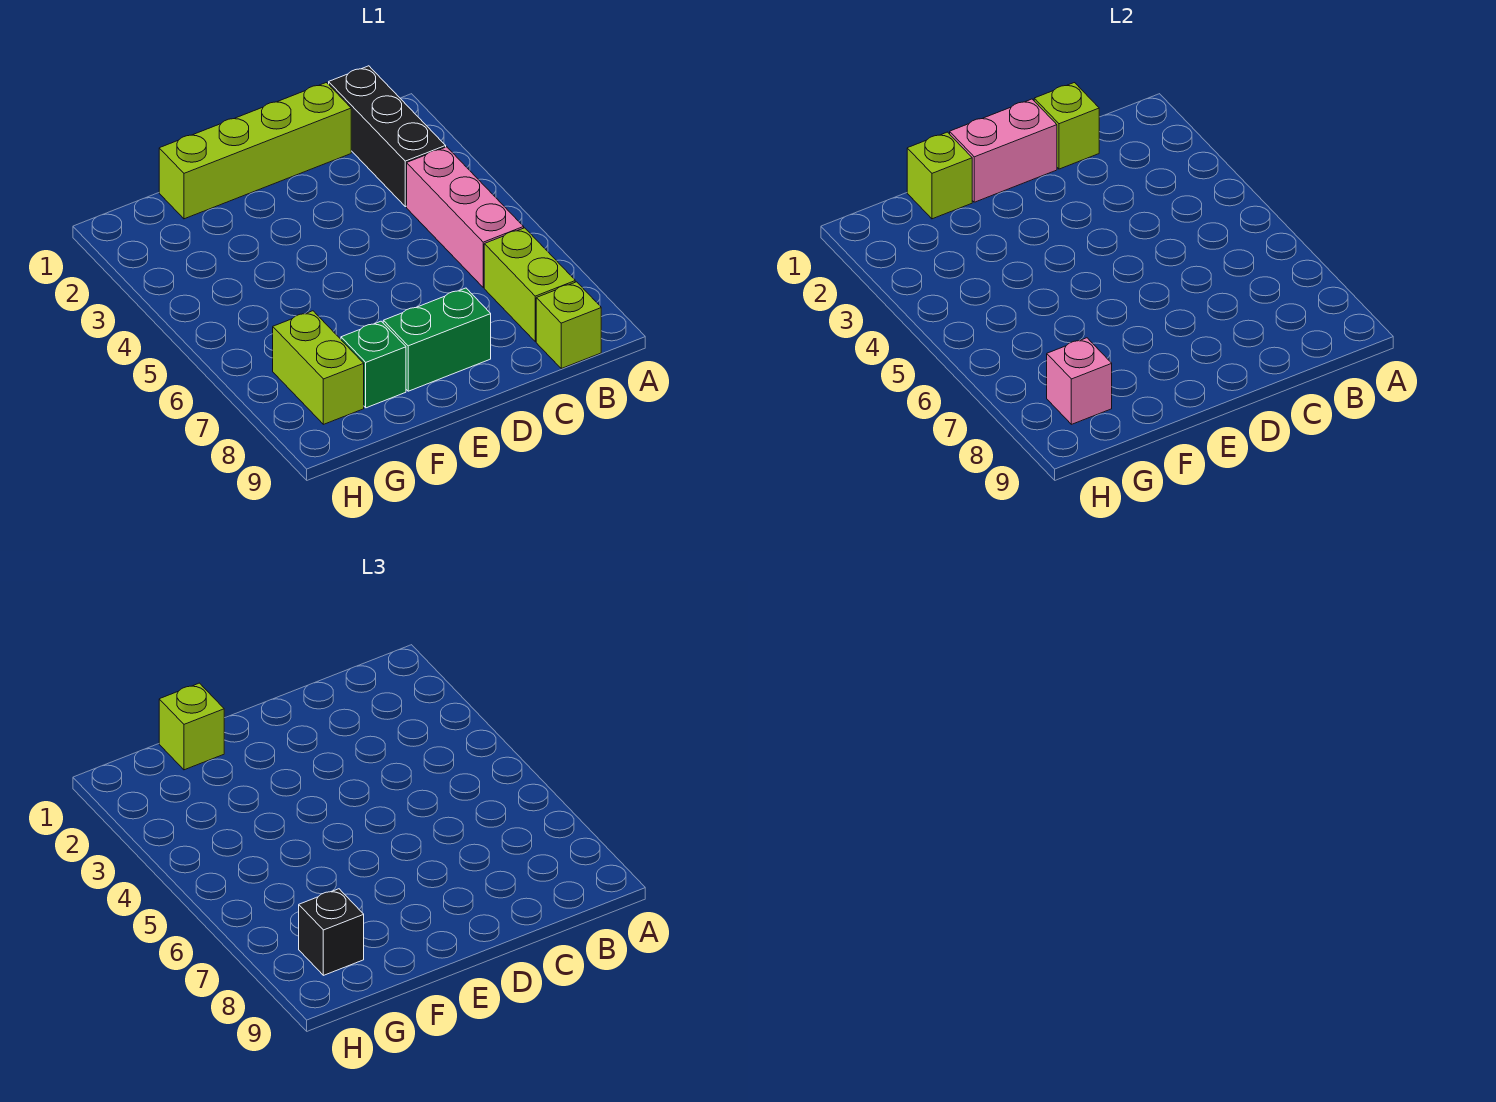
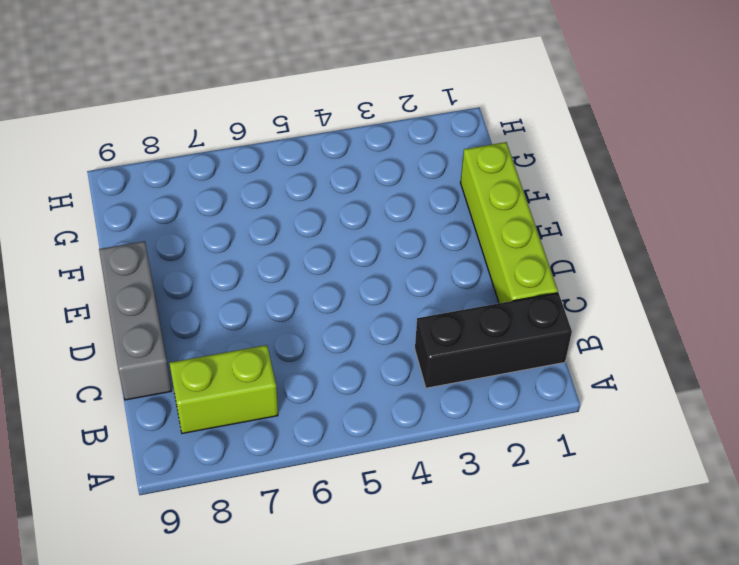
grey 1x3 brick [99,241,172,400] -> none
none -> pink 1x3 brick [407,147,524,288]
none -> lime 1x1 brick [536,282,601,368]
none -> green 1x2 brick [383,288,491,391]

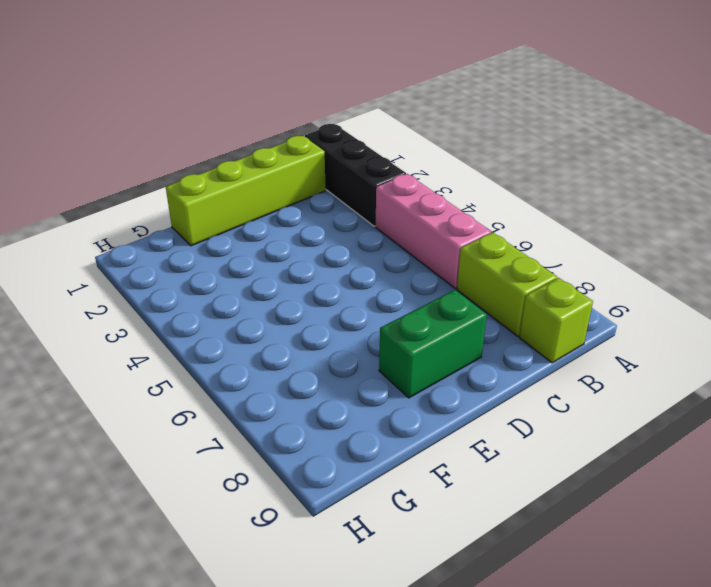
none -> green 1x1 brick [341,321,406,408]
none -> lime 1x2 brick [273,311,364,424]
none -> lime 1x1 brick [1034,83,1099,169]

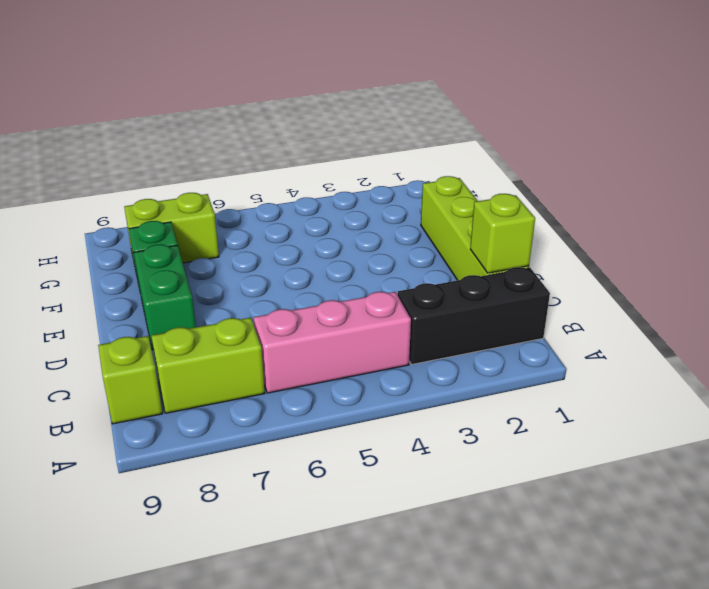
none -> pink 1x2 brick [950,99,1057,202]
none -> lime 1x1 brick [907,132,972,219]
none -> pink 1x1 brick [1047,338,1112,424]

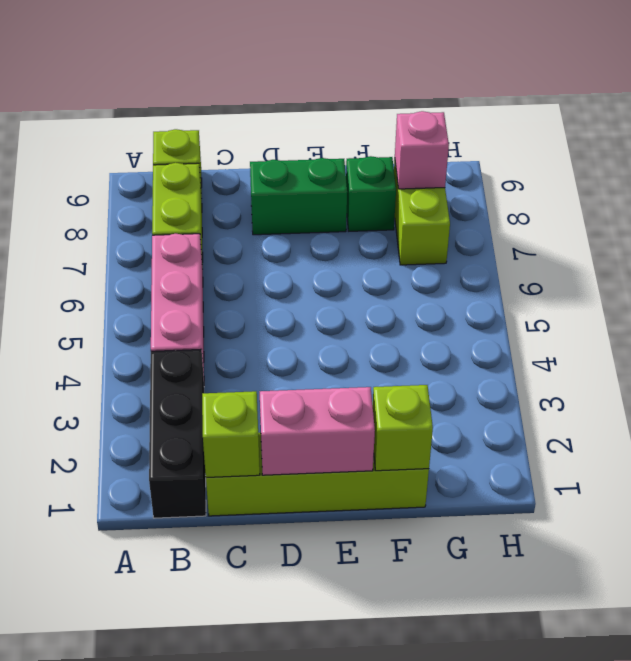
none -> lime 1x1 brick [159,683,224,770]
none -> black 1x1 brick [299,889,364,975]

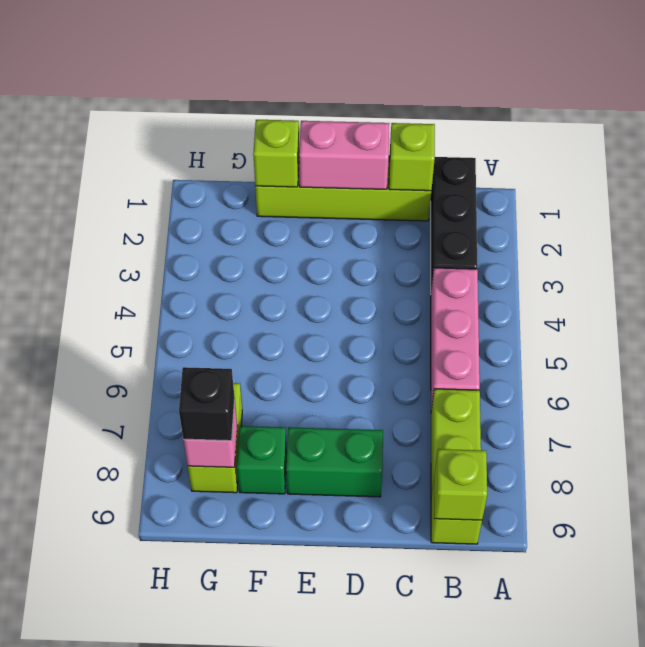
lime 1x1 brick [434,449,487,520] -> lime 1x1 brick moved to [159,683,224,770]

